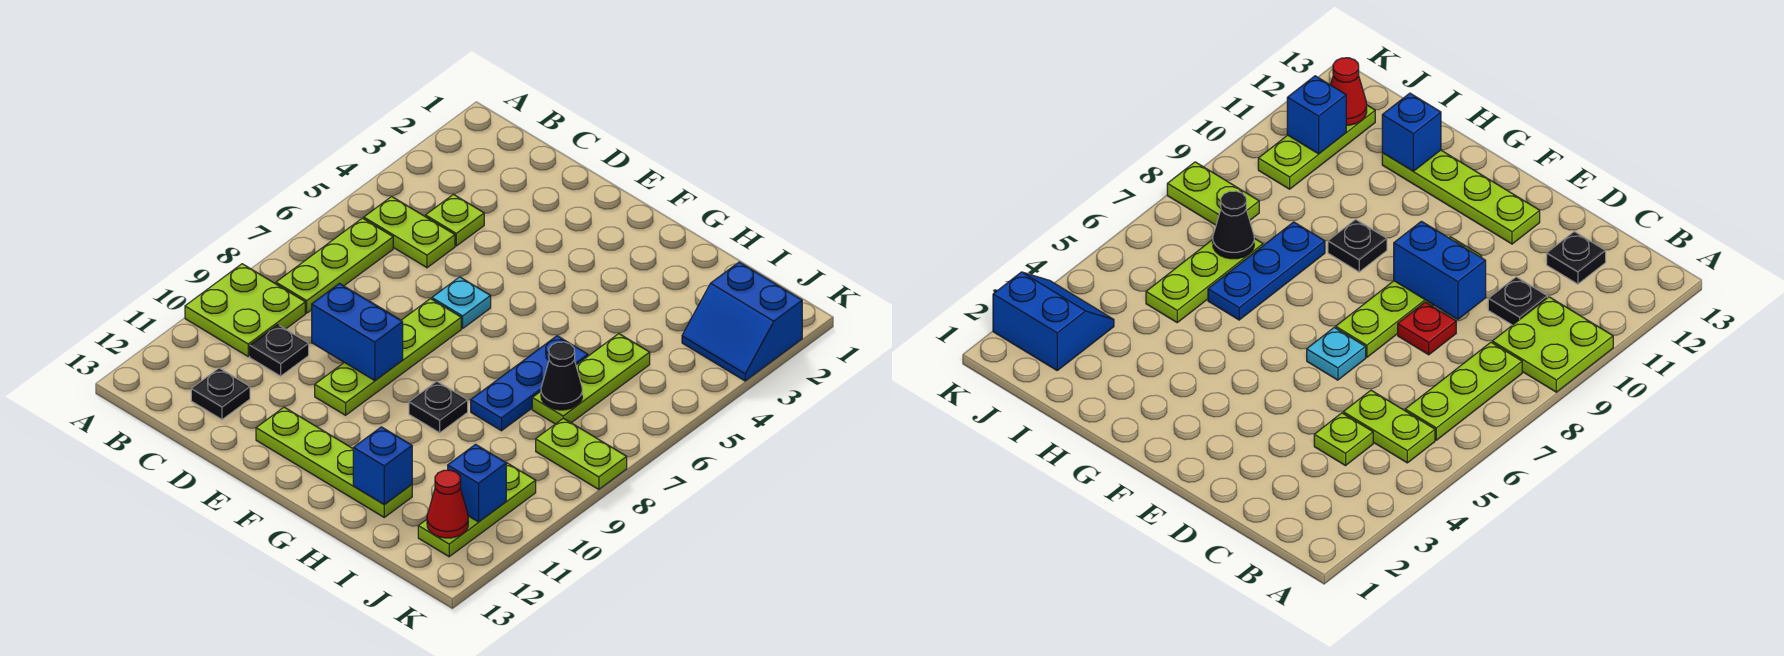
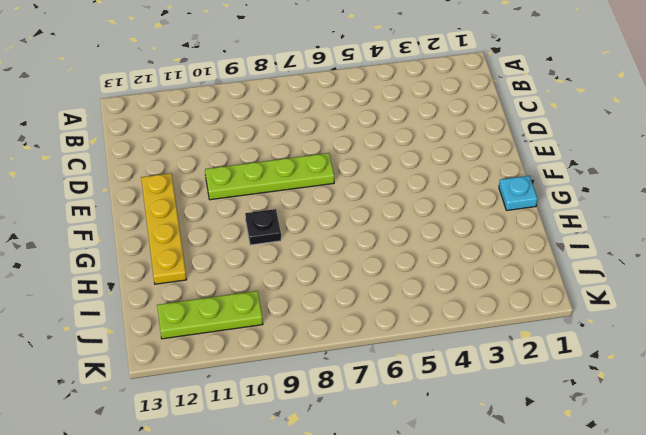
yellow 1x4 plate [141,173,187,284] -> lime 1x4 plate [256,407,412,517]
cyan 1x1 plate [499,176,538,210] -> cyan 1x1 plate moved to [432,277,491,328]
none -> lime 2x2 plate [185,264,305,356]
none -> lime 1x2 plate [364,197,455,268]
none -> lime 1x3 plate [276,218,393,313]

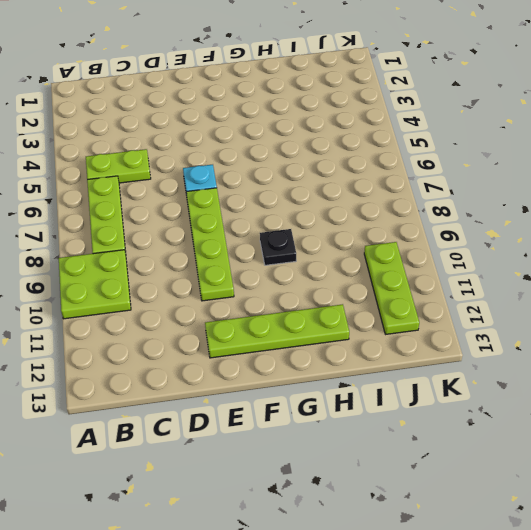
none -> lime 1x1 plate [426,194,484,246]
none -> black 1x1 plate [250,325,309,376]
none -> black 1x1 plate [191,368,250,420]

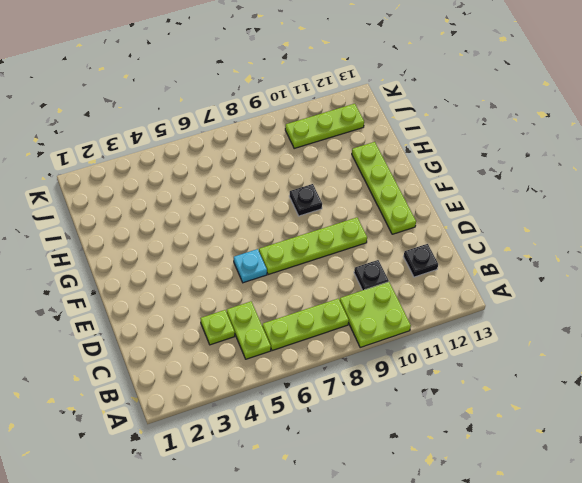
none -> red 1x1 plate [1398,302,1456,355]
none -> blue 1x3 plate [471,336,588,431]
none -> lime 1x3 plate [532,334,650,424]

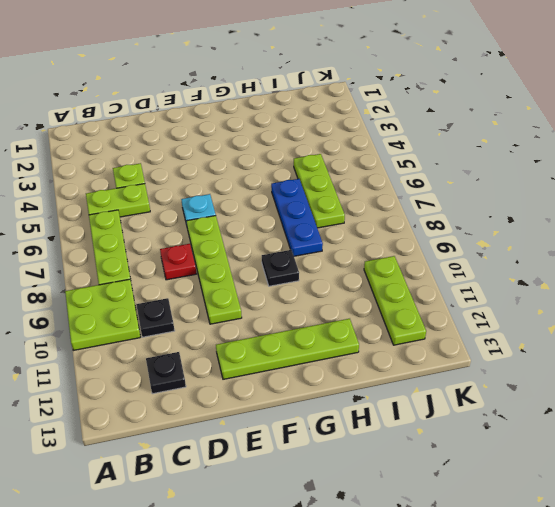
none -> blue 2x2 slope [682,262,802,381]
none -> lime 1x2 plate [536,418,627,489]
none -> blue 1x2 brick [312,284,403,381]

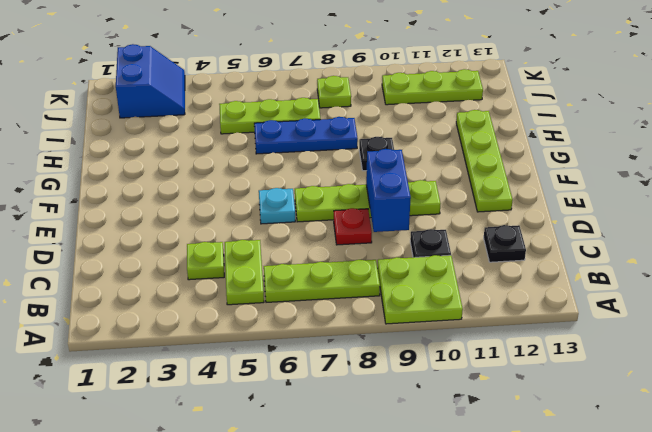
lime 1x1 plate [317,76,351,108] -> lime 1x2 plate [536,418,627,489]
none -> blue 1x1 brick [353,427,412,505]
none -> black 1x1 cone [541,342,582,410]
none -> blue 1x1 brick [448,444,506,522]

